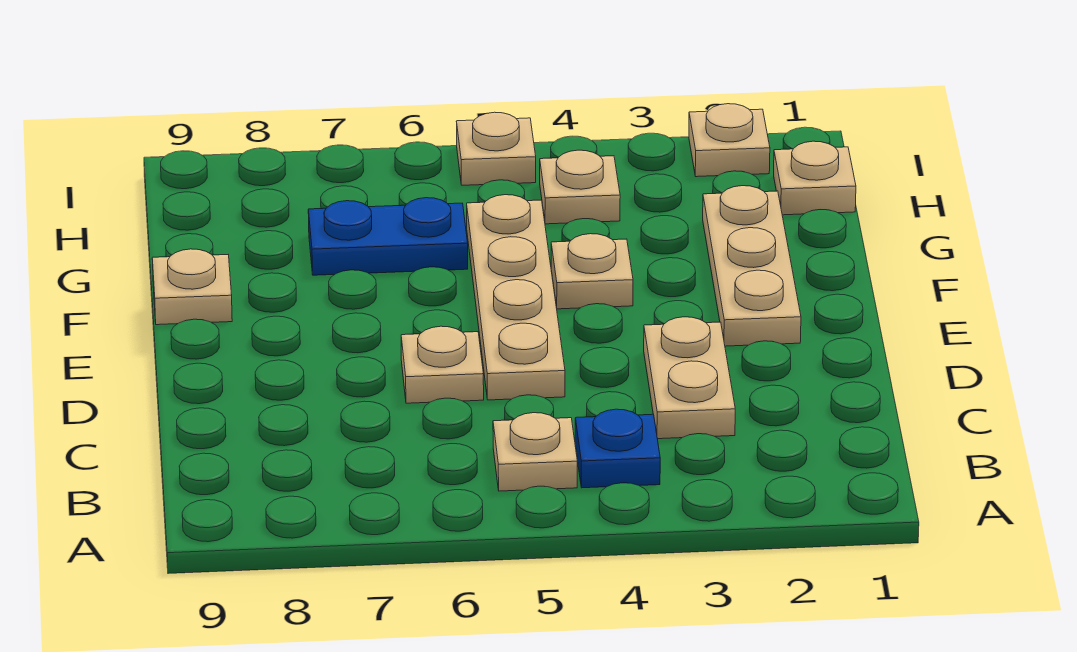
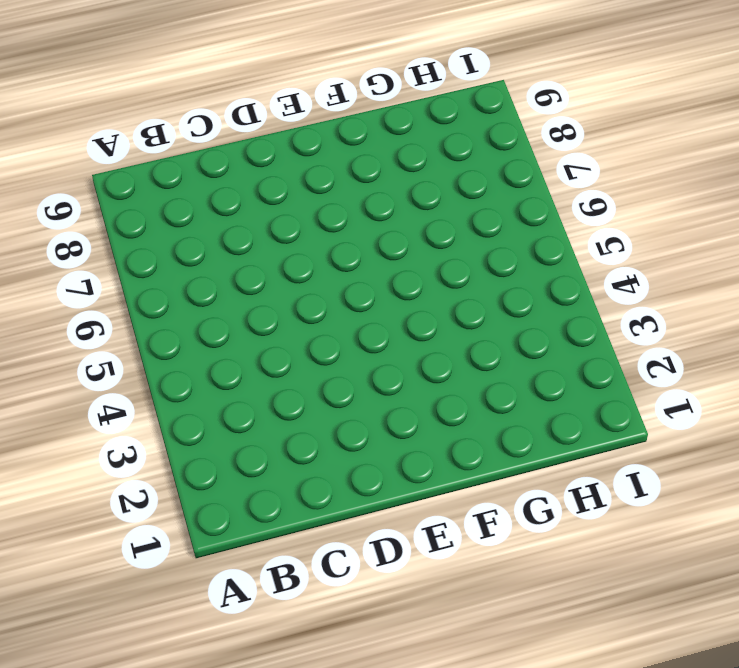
none -> blue 1x1 plate [575,409,660,488]
none -> tan 1x1 plate [493,413,577,491]
none -> tan 1x2 plate [644,317,735,439]

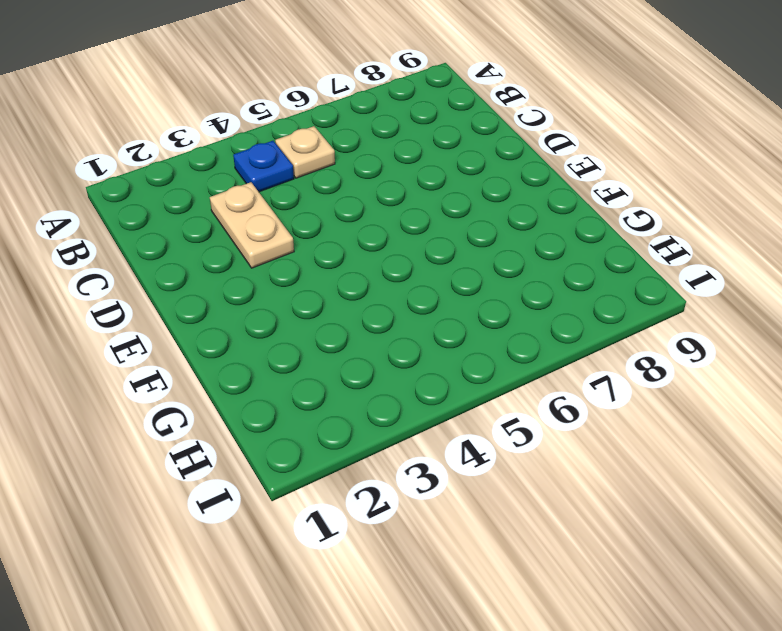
none -> tan 1x4 plate [467,195,565,400]
none -> tan 1x1 plate [401,326,484,403]
none -> tan 1x3 plate [703,186,801,346]

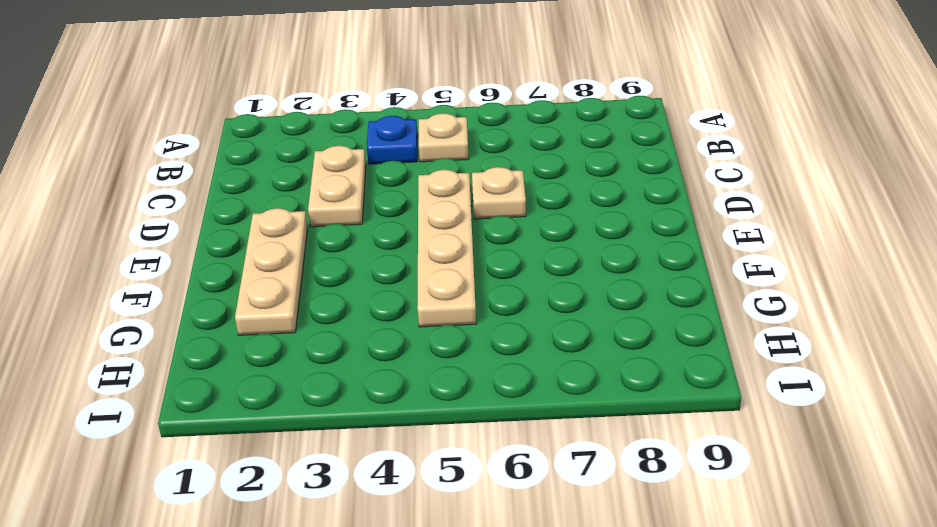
none -> tan 1x1 plate [551,234,633,309]
none -> tan 1x1 plate [152,249,232,325]
none -> blue 1x2 plate [308,198,468,275]

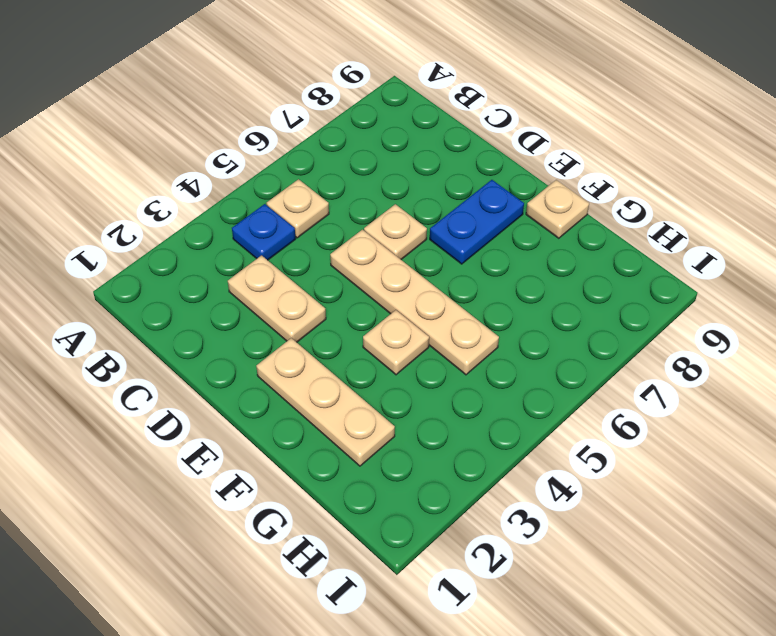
blue 1x2 plate [430,180,524,264] -> blue 1x2 plate moved to [308,198,468,275]
none -> tan 1x1 plate [774,141,856,215]
none -> tan 1x1 plate [540,150,620,224]
none -> tan 1x1 plate [689,104,770,177]

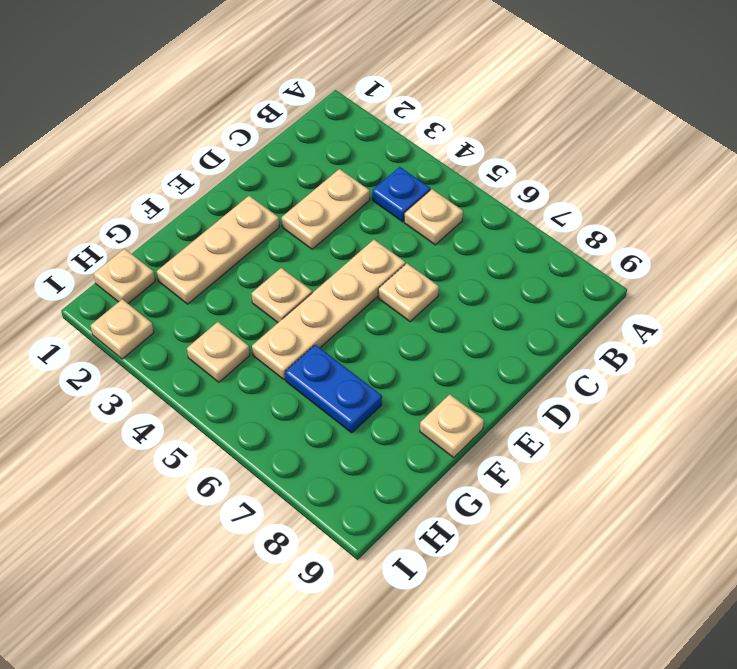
none -> tan 1x1 plate [456,112,536,185]

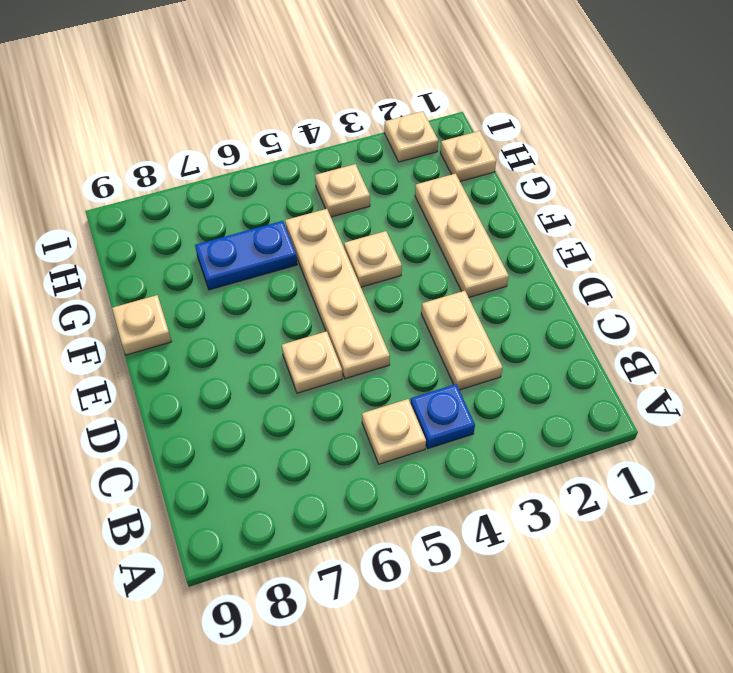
none -> tan 1x1 plate [456,112,536,185]

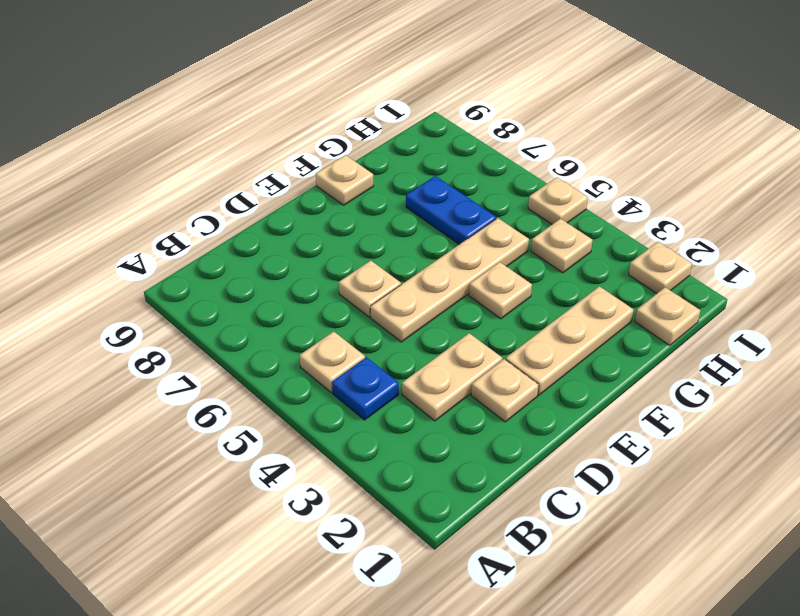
tan 1x1 plate [471,359,539,422] -> none

